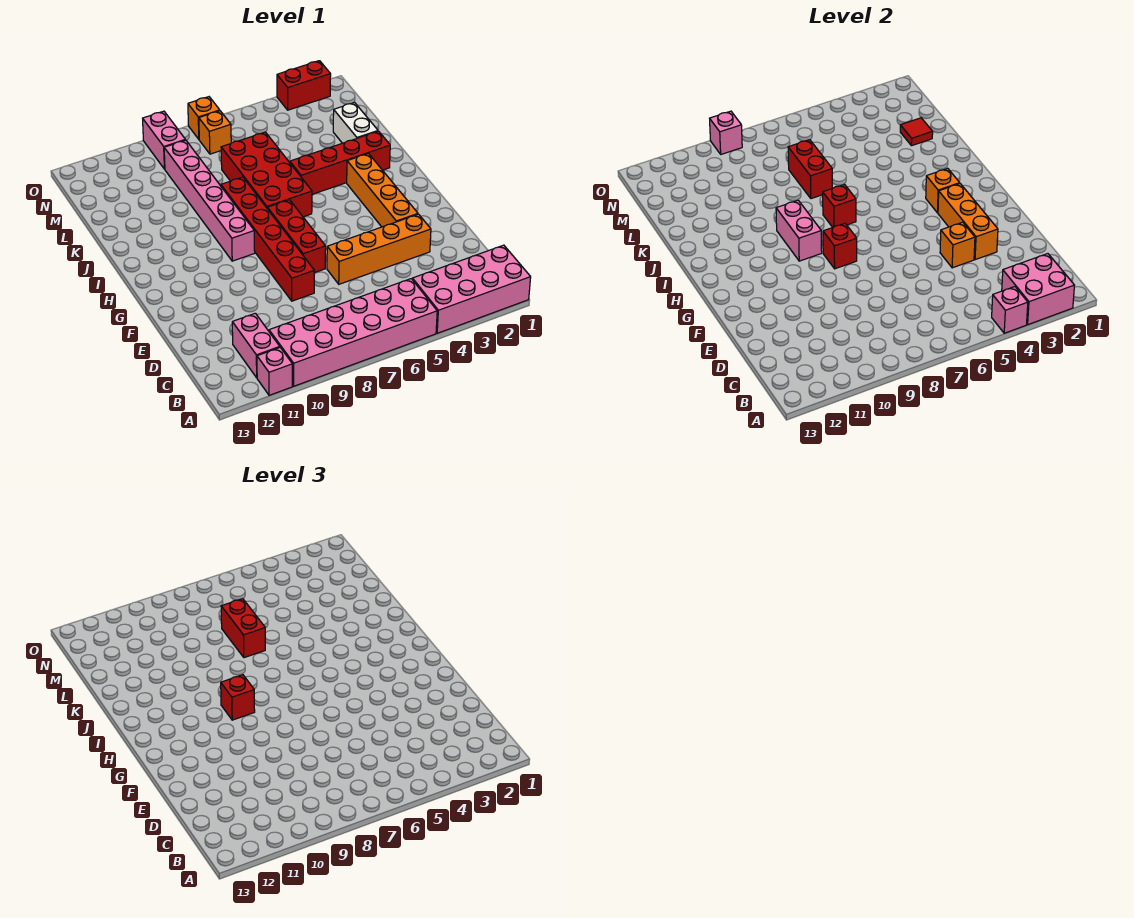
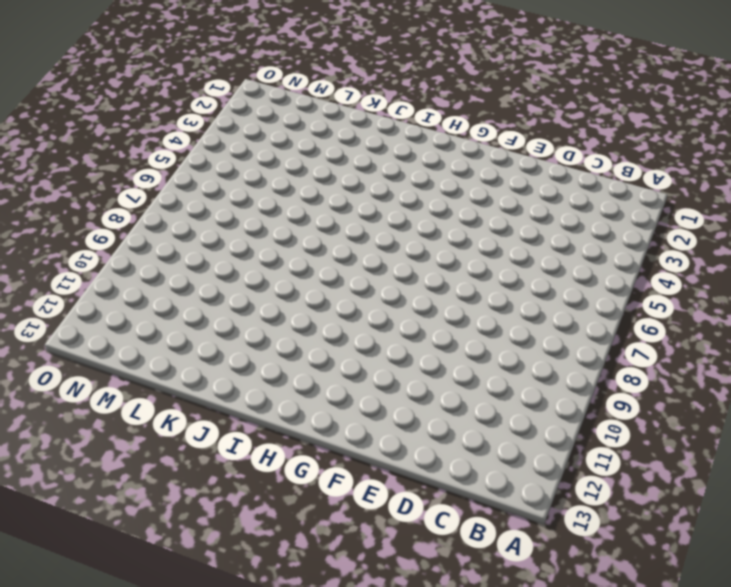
none -> pink 2x4 brick [412,245,531,333]
none -> pink 2x6 brick [269,279,437,386]
none -> pink 1x1 brick [257,348,292,395]

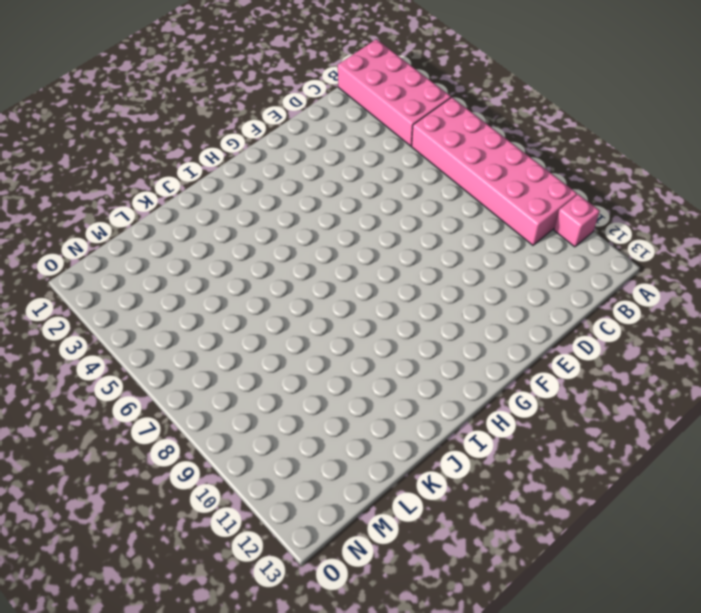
none -> pink 1x2 brick [232,313,280,378]
none -> orange 1x4 brick [327,214,431,284]
none -> red 1x6 brick [221,177,314,301]

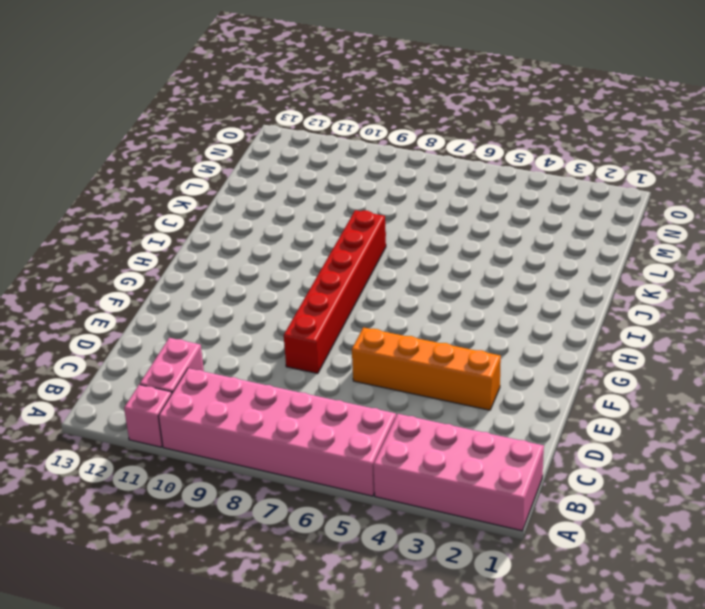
none -> orange 1x4 brick [347,154,418,227]
none -> red 1x3 brick [268,200,326,273]
none -> pink 1x6 brick [164,140,255,261]

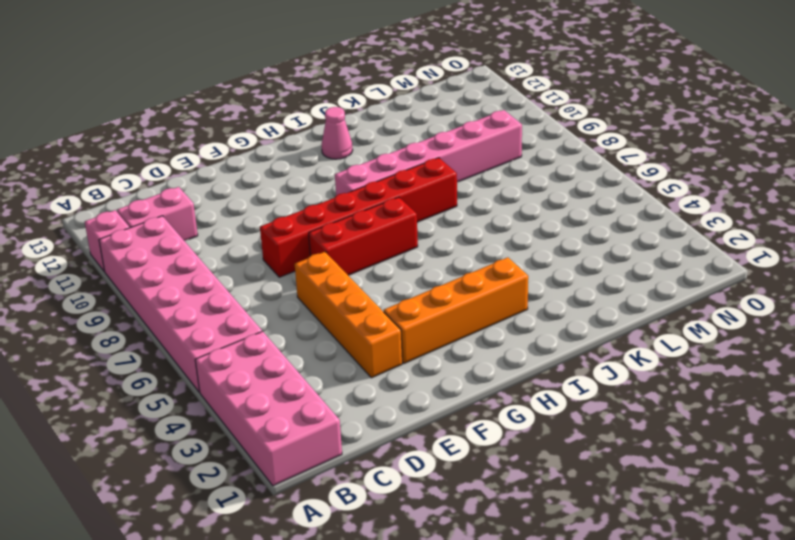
pink 1x1 cone [322,107,353,159] -> none
none -> red 2x4 brick [221,132,312,217]
none -> red 1x4 brick [290,131,390,194]
none -> white 1x2 brick [333,103,378,143]

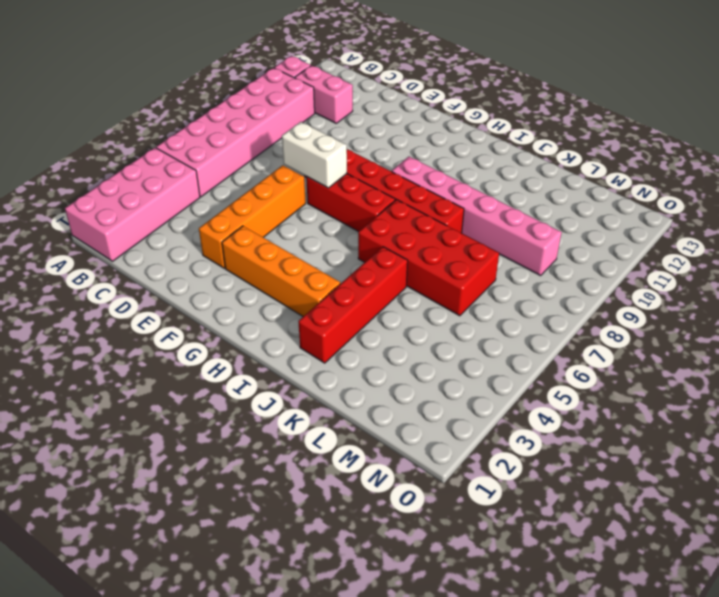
white 1x2 brick [282,122,347,188] -> white 1x2 brick moved to [333,103,378,143]
none -> orange 1x1 brick [199,111,231,154]
none -> pink 1x2 brick [143,111,185,169]
none -> red 1x2 brick [277,61,331,110]

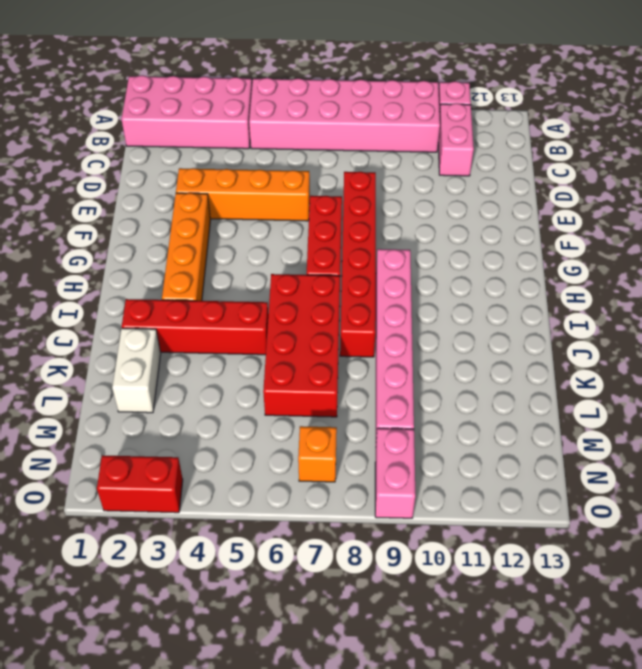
none -> orange 1x1 brick [188,97,220,139]
none -> pink 2x2 brick [1002,254,1075,324]
none -> pink 1x1 brick [992,287,1028,333]

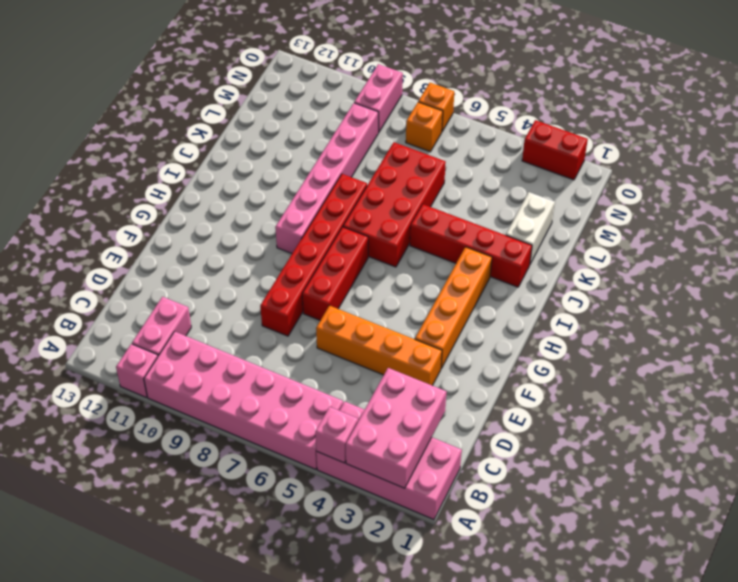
pink 2x3 brick [346,368,446,488] -> pink 2x2 brick [1002,254,1075,324]
none -> orange 1x3 brick [938,184,998,260]
none -> orange 1x1 brick [940,222,975,268]
none -> red 1x1 brick [823,223,857,269]

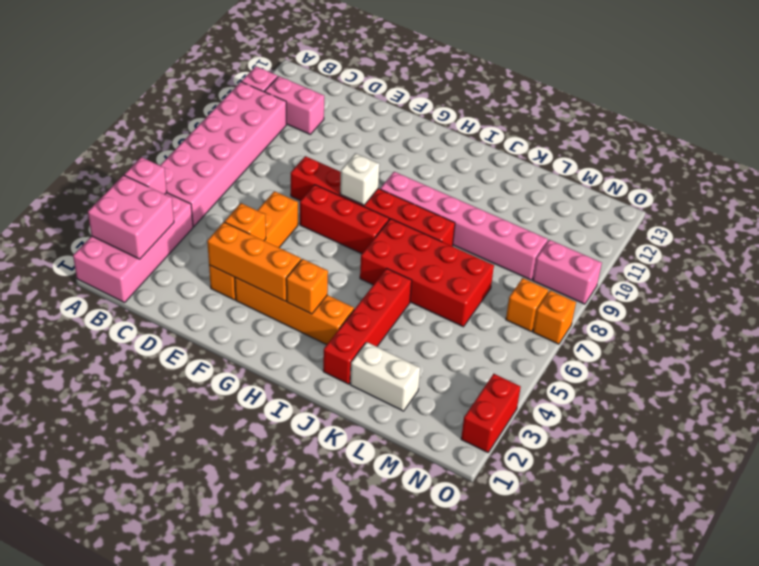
white 1x1 brick [340,153,380,205] -> red 1x1 brick [823,223,857,269]
none -> pink 1x2 brick [776,200,822,261]
none -> red 1x1 brick [823,185,856,227]
none -> red 1x2 brick [788,140,832,199]

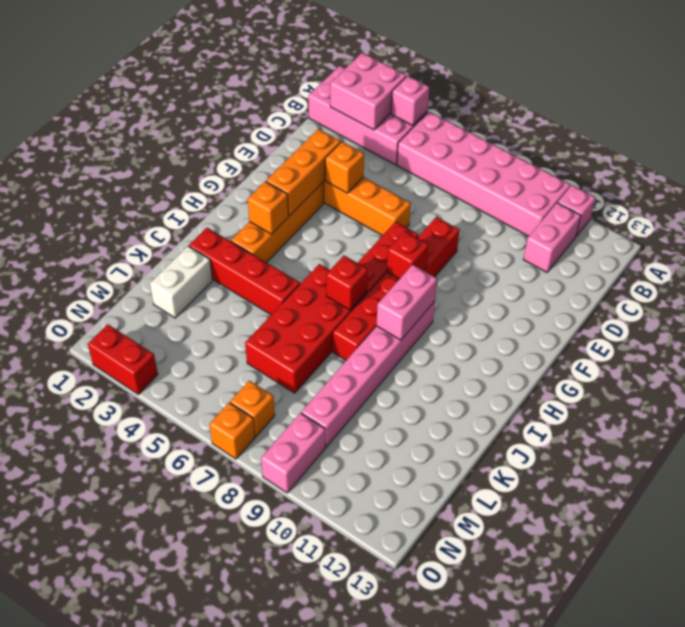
none -> red 1x2 brick [788,140,832,199]
none -> red 1x1 tile [900,118,933,146]
none -> pink 1x1 brick [710,111,742,154]

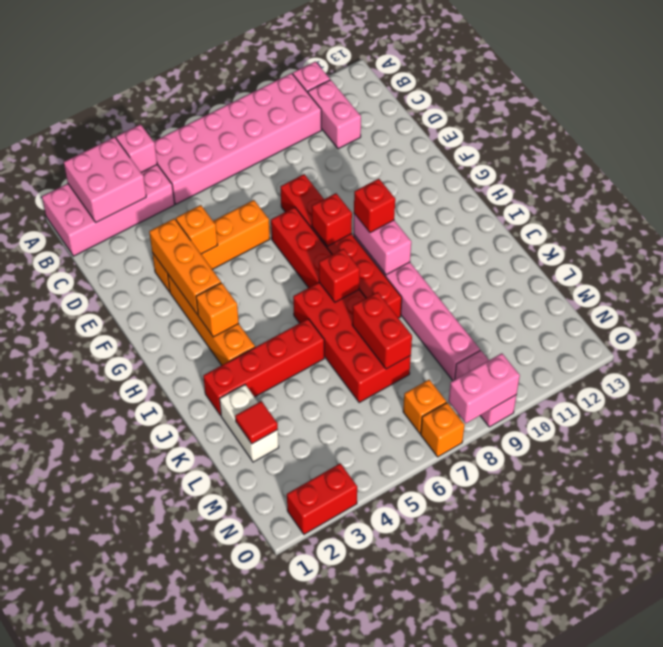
pink 1x2 brick [449,353,520,423] -> pink 1x1 brick [710,111,742,154]
none -> red 1x2 brick [221,599,265,658]

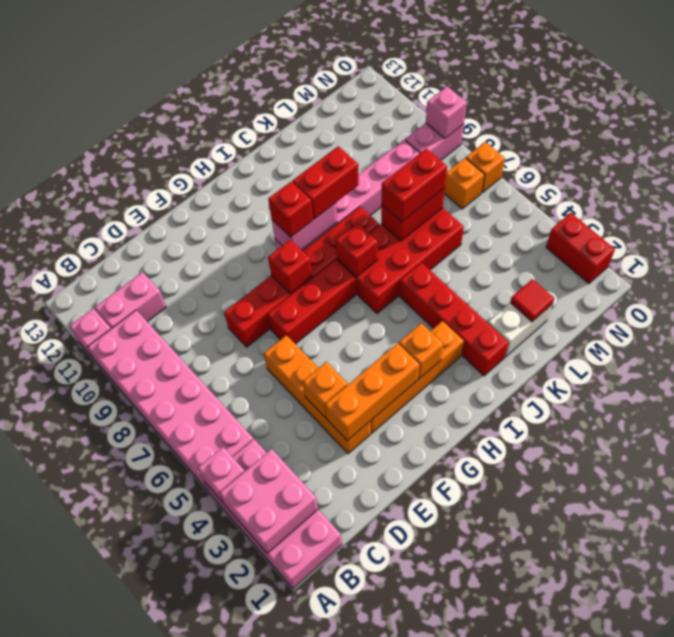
red 1x2 brick [292,146,359,219] -> none

